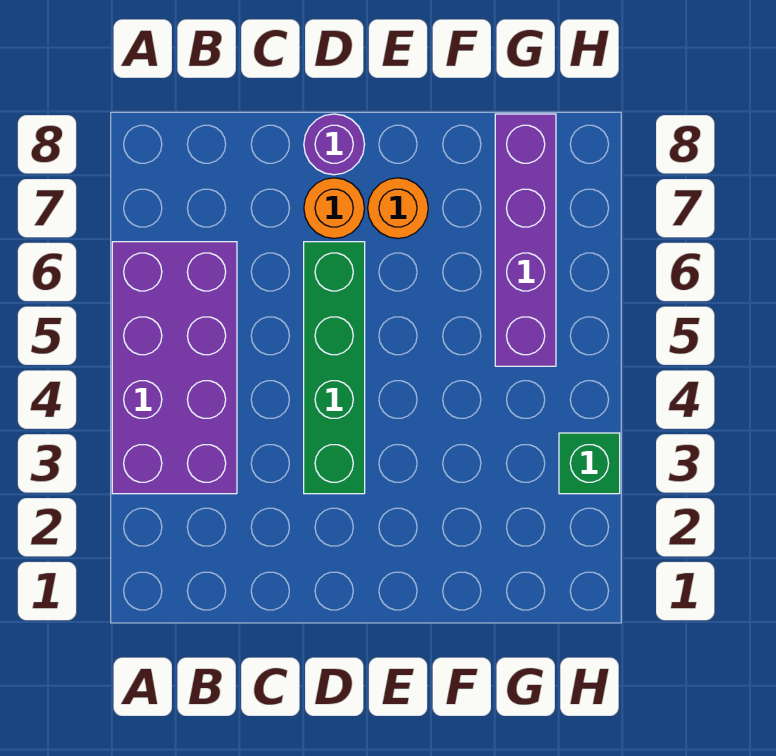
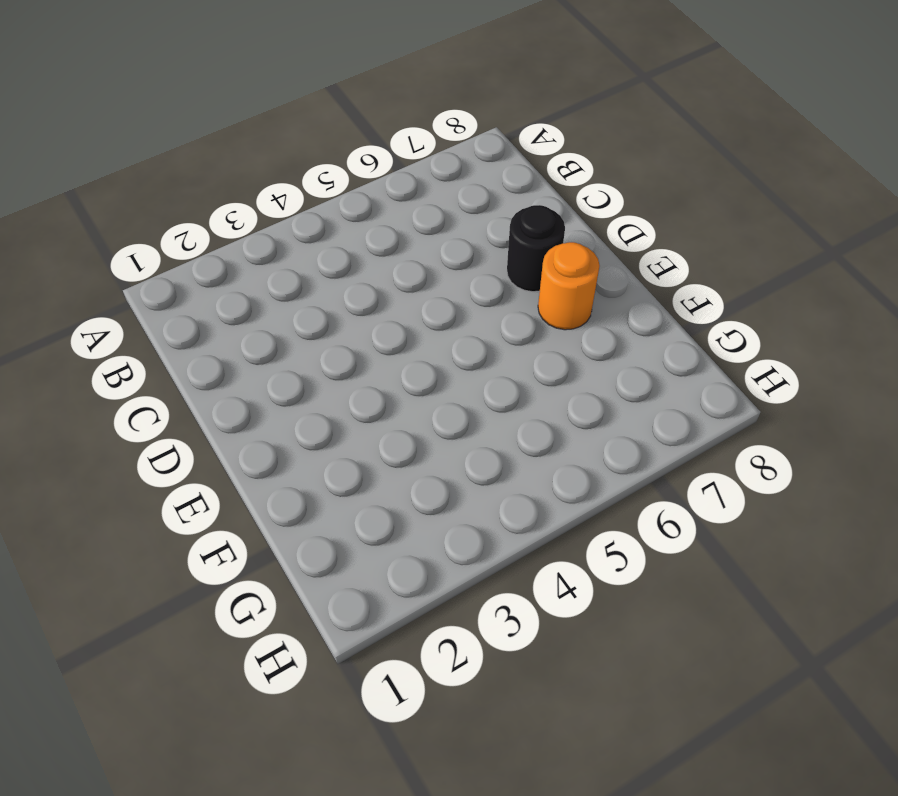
black 1x1 round brick [507,205,565,292] -> orange 1x1 round brick [304,178,365,238]
none -> purple 2x4 brick [112,242,237,494]
none -> green 1x4 brick [304,242,365,494]

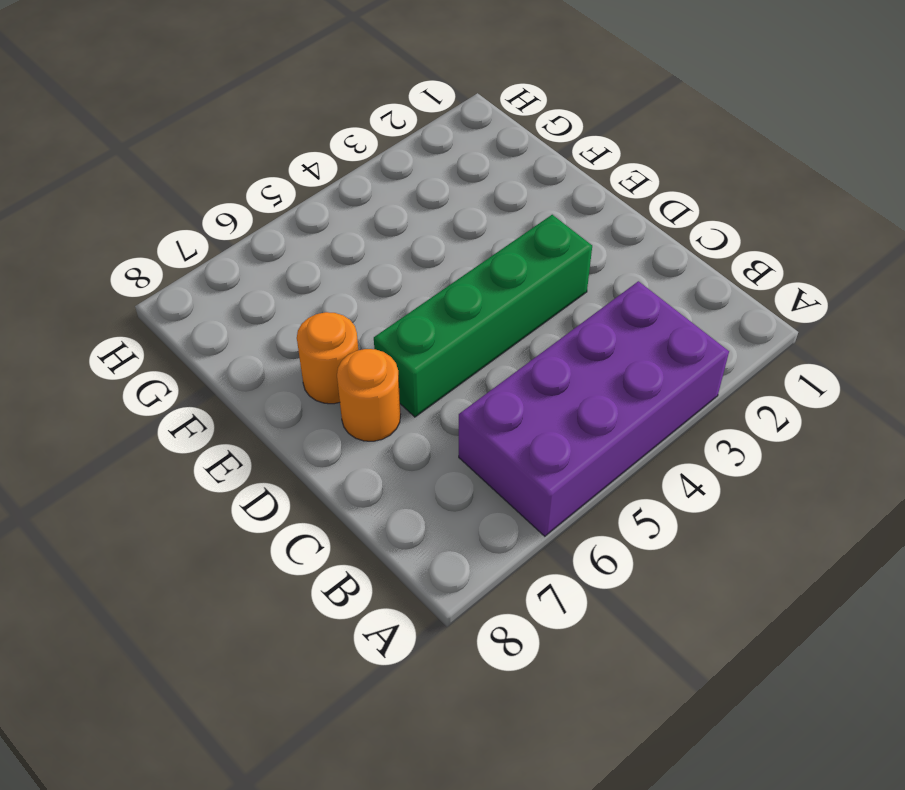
none -> purple 1x1 round brick [304,114,365,175]
none -> purple 1x4 brick [495,114,556,366]

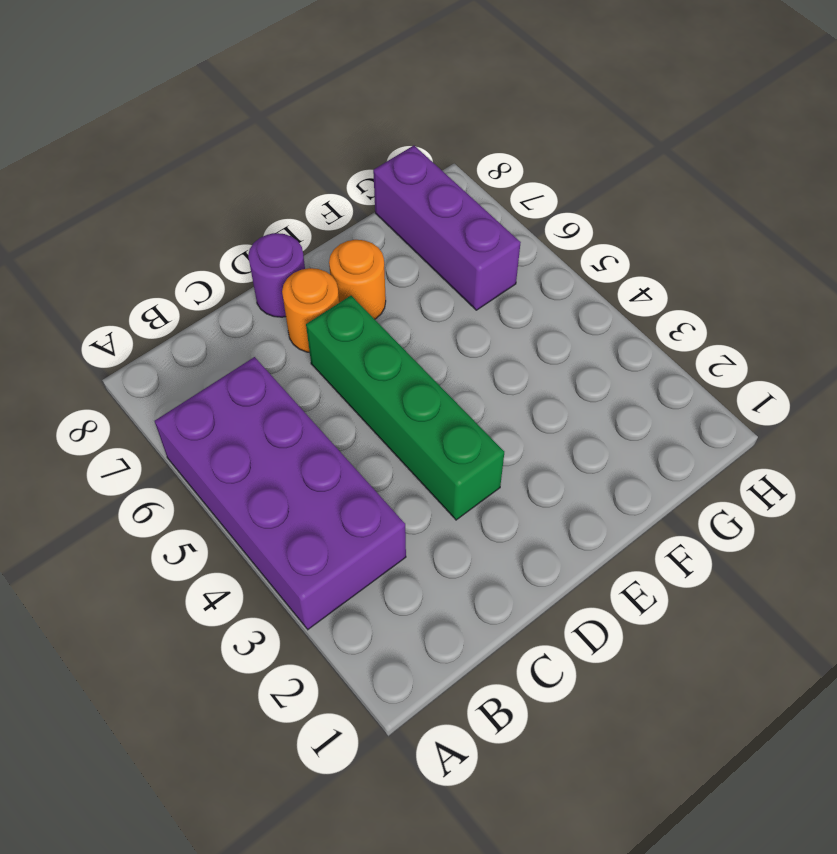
purple 1x3 brick [373,146,521,310] -> purple 1x4 brick [495,114,556,366]
none -> green 1x1 brick [559,433,620,494]

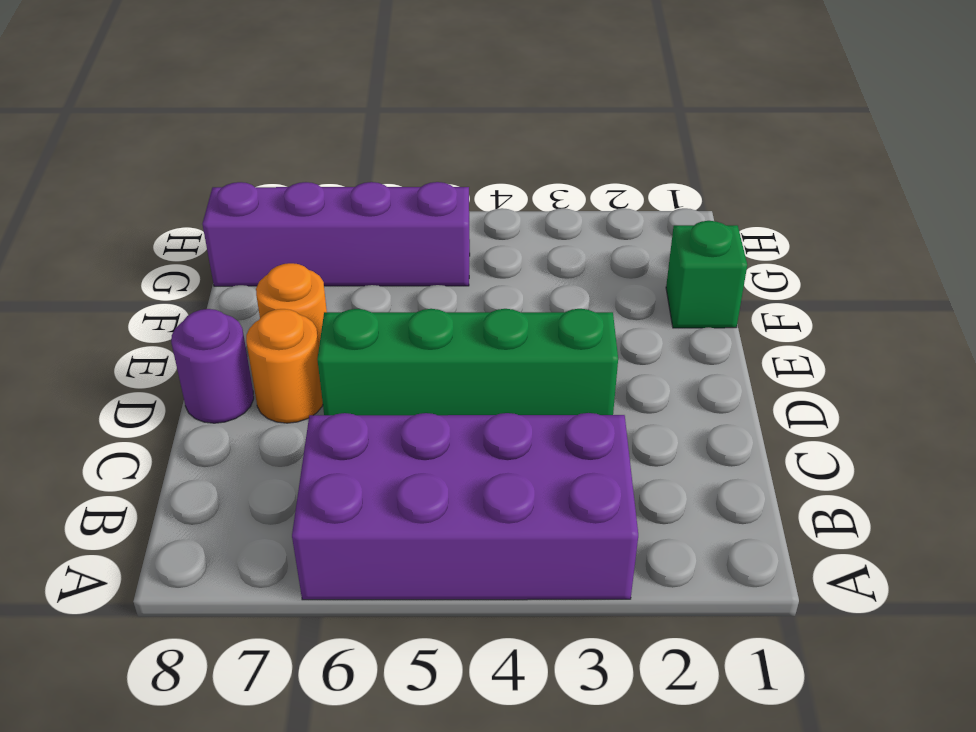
green 1x1 brick [666,221,747,328] -> green 1x1 brick moved to [559,433,620,494]

